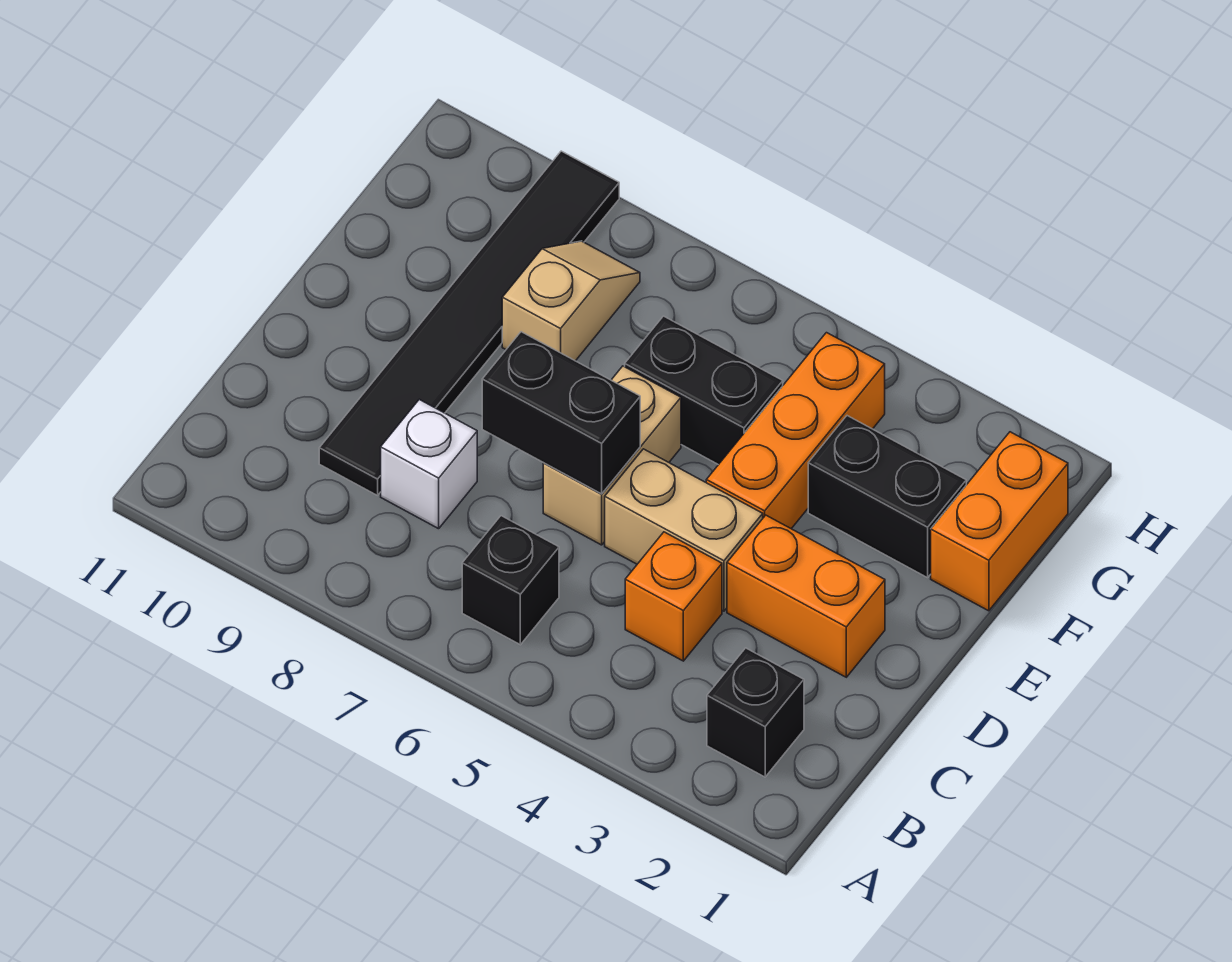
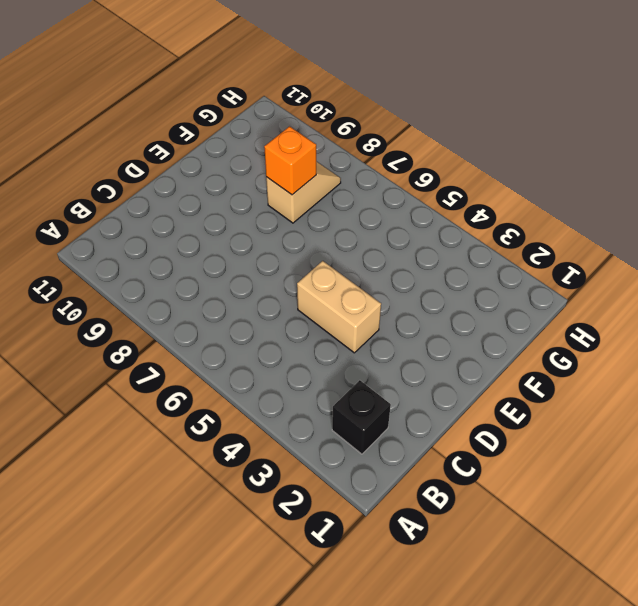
orange 1x1 brick [264,126,316,195] -> orange 1x1 brick moved to [625,532,722,661]
none -> black 1x1 brick [462,516,559,645]
none -> white 1x1 brick [381,399,477,529]
none -> black 1x6 tile [319,151,619,496]

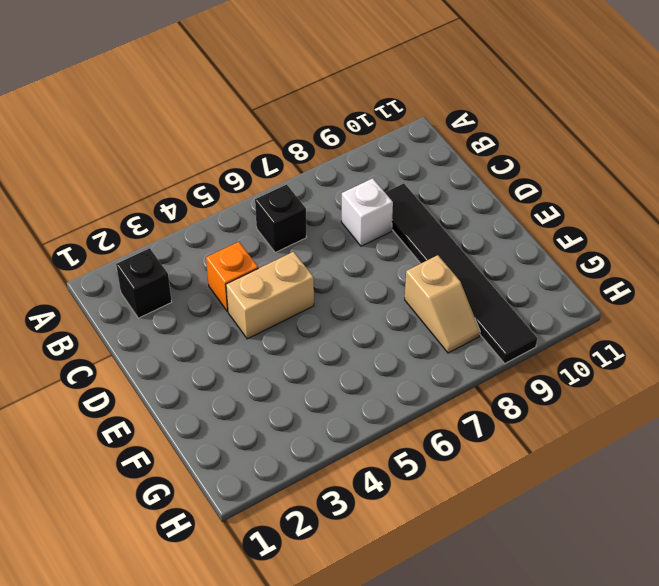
none -> orange 1x2 brick [727,515,885,677]
none -> tan 1x2 brick [543,366,681,545]
none -> orange 1x3 brick [706,333,885,529]

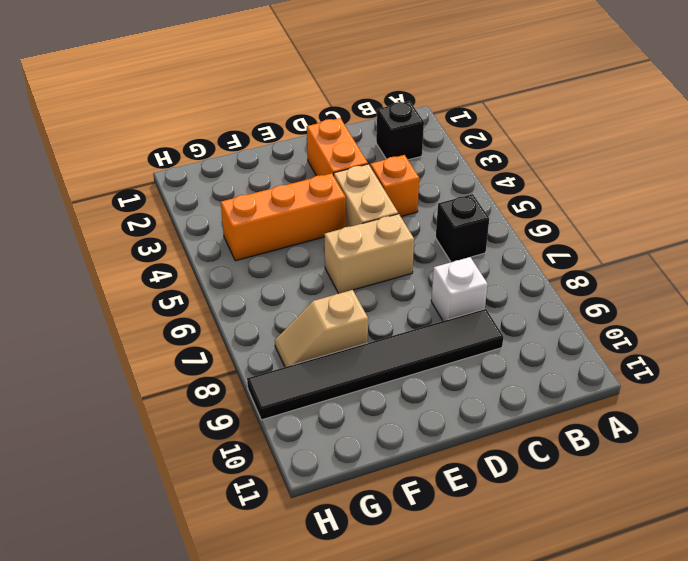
none -> orange 1x2 brick [931,432,1068,611]
none -> black 1x2 brick [808,416,966,578]
none -> black 1x2 brick [625,316,783,465]

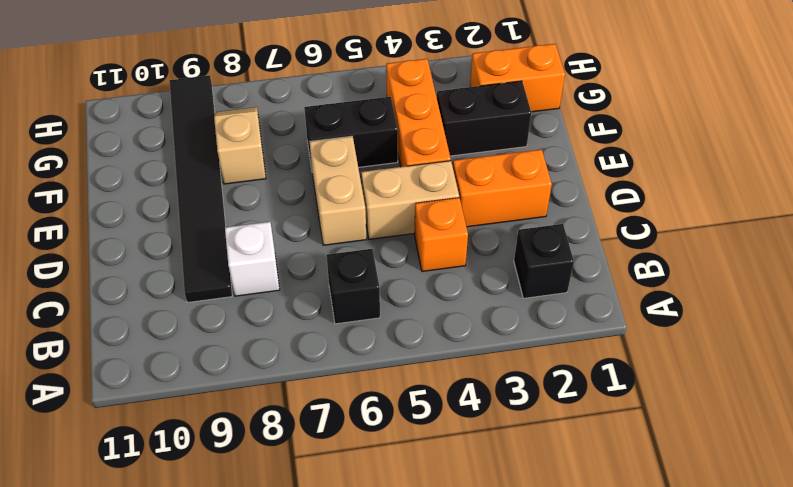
orange 1x2 brick [470,44,565,112] -> orange 1x2 brick turned to [931,432,1068,611]
none -> black 1x2 brick [482,332,640,494]

